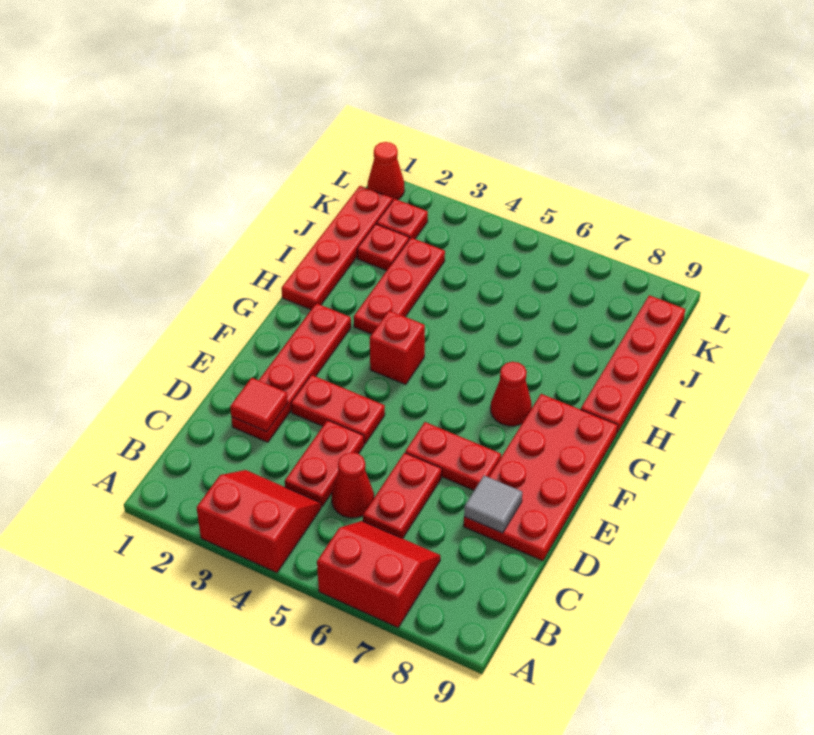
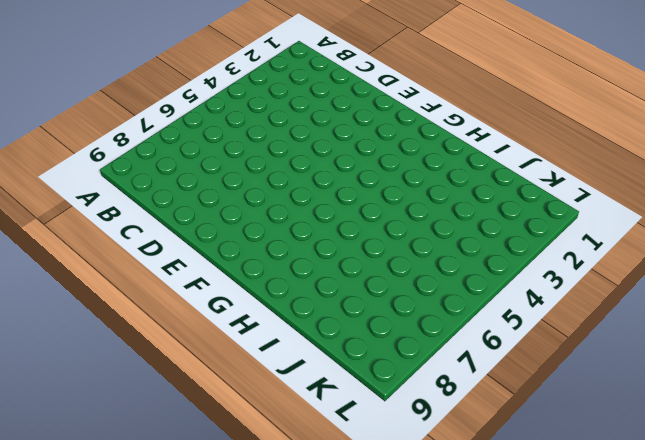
none -> red 2x2 slope [197,470,321,573]
none -> red 2x2 slope [317,521,440,628]
none -> red 1x2 plate [285,420,364,507]

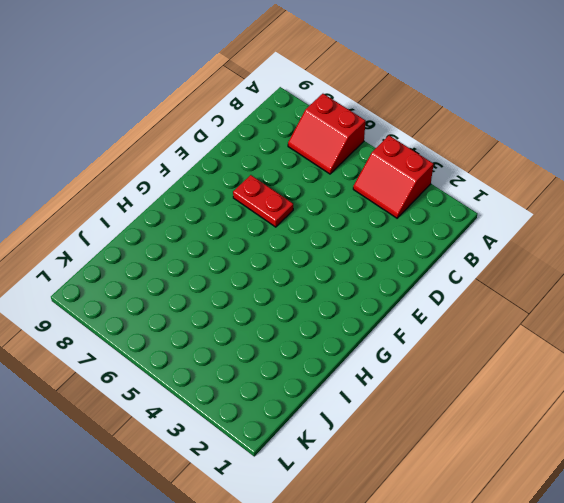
none -> red 1x2 plate [285,420,364,507]
none -> red 1x1 cone [332,452,374,518]
none -> red 1x2 plate [363,453,442,538]

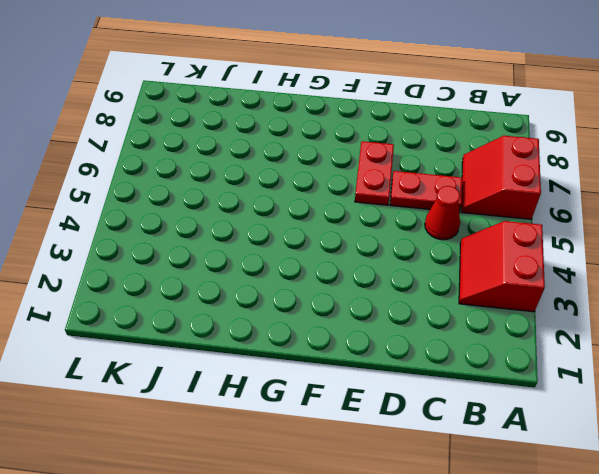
none -> red 1x2 plate [285,420,364,507]
none -> red 1x4 plate [231,303,351,442]
none -> red 2x4 plate [464,394,618,561]

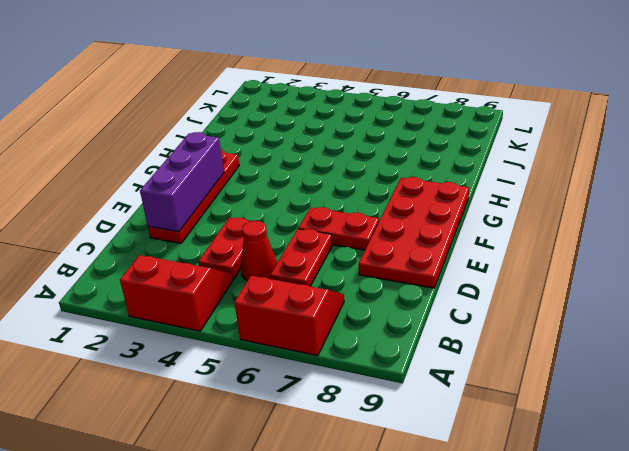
purple 1x3 brick [140,132,224,232] -> red 1x1 tile [230,378,288,432]
none -> red 1x2 plate [291,375,385,444]
none -> red 1x1 brick [370,310,425,384]
none -> red 1x1 cone [491,362,532,426]

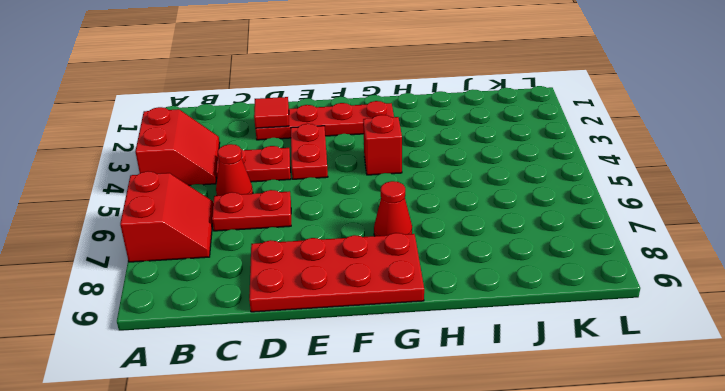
none -> red 1x2 plate [405,422,501,490]
none -> red 1x4 plate [282,186,393,310]
none -> red 1x3 plate [353,238,445,334]

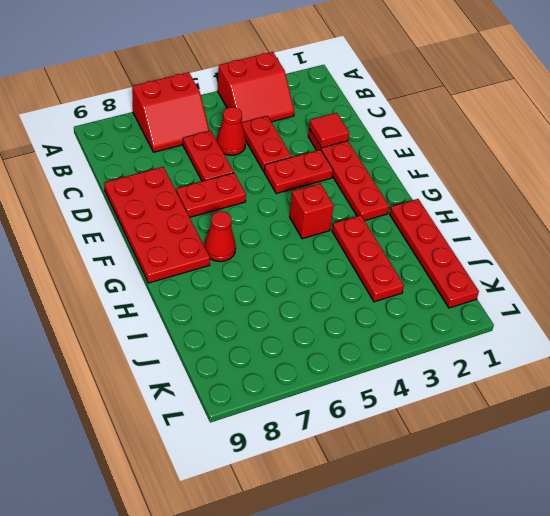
none -> red 1x4 plate [581,295,685,433]
none -> red 1x1 plate [357,224,409,271]
none -> red 1x1 plate [376,199,428,239]

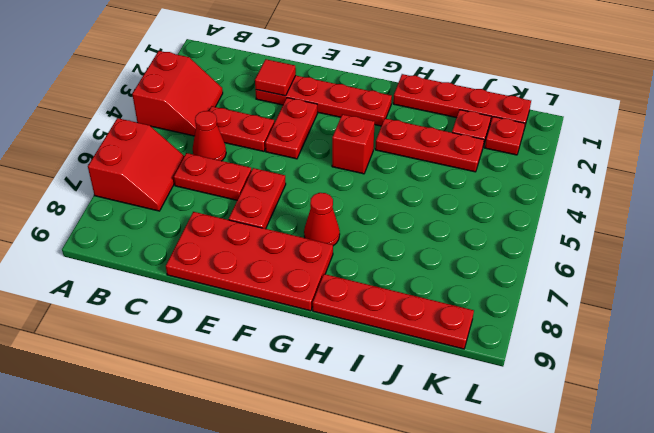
none -> red 1x1 cone [368,142,404,200]
none -> grey 1x1 tile [464,476,522,533]

